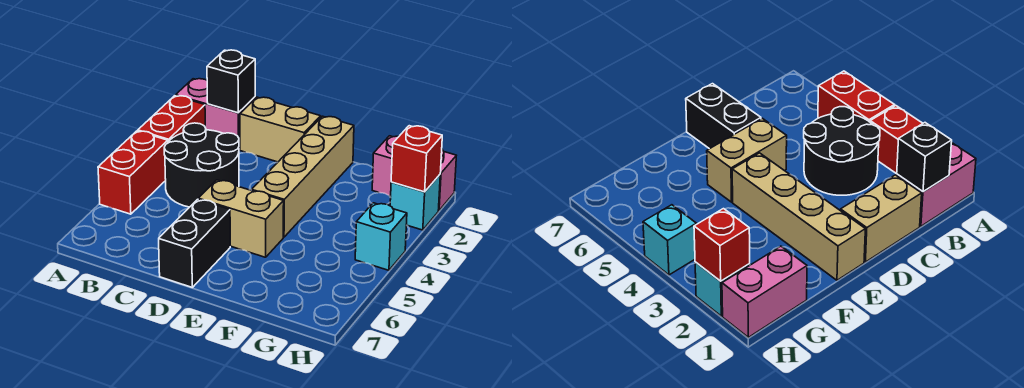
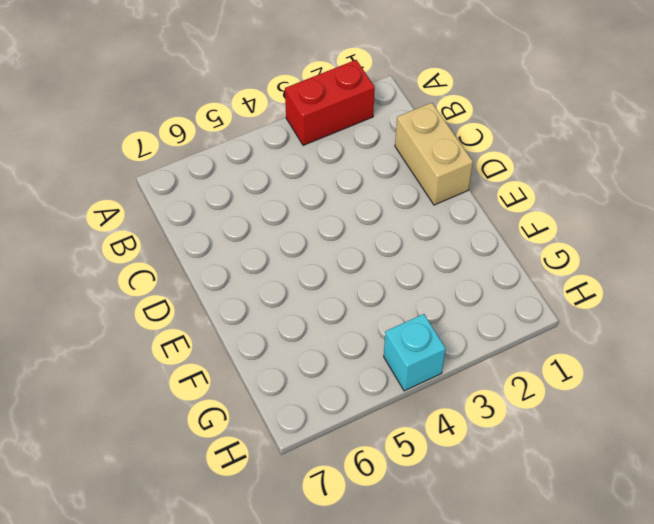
none -> pink 1x2 brick [176,79,255,149]
none -> red 1x2 brick [98,131,168,214]
none -> black 2x2 round brick [164,123,239,207]

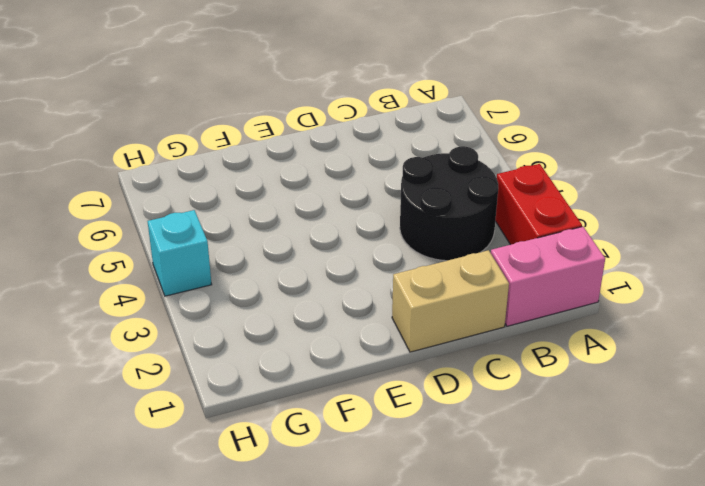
none -> red 1x2 brick [98,131,168,214]
none -> tan 1x2 brick [198,180,284,257]
none -> black 1x2 brick [159,199,230,287]

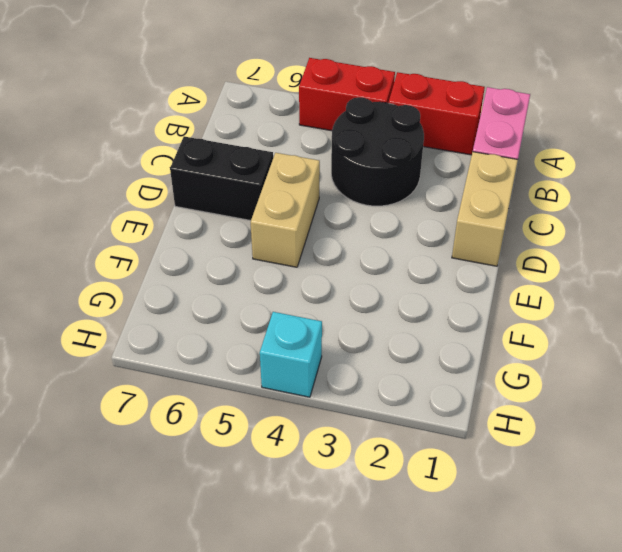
none -> tan 1x4 brick [252,116,354,237]
none -> pink 1x2 brick [372,136,456,211]
none -> cyan 1x1 brick [390,175,440,230]

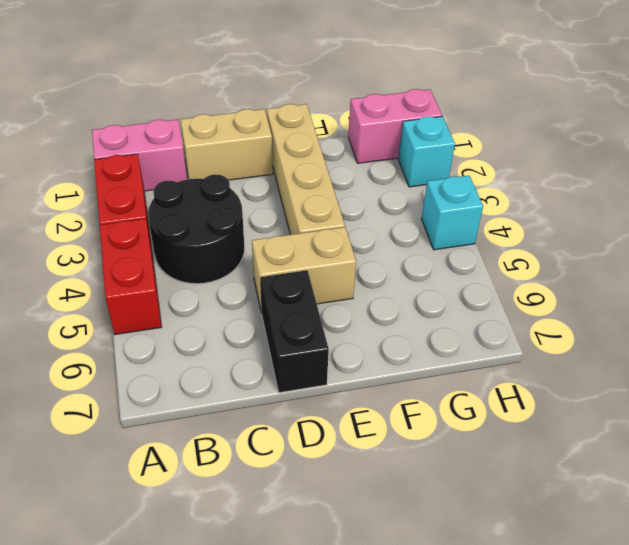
none -> black 1x1 brick [207,50,255,113]
none -> red 1x1 brick [391,126,442,192]

